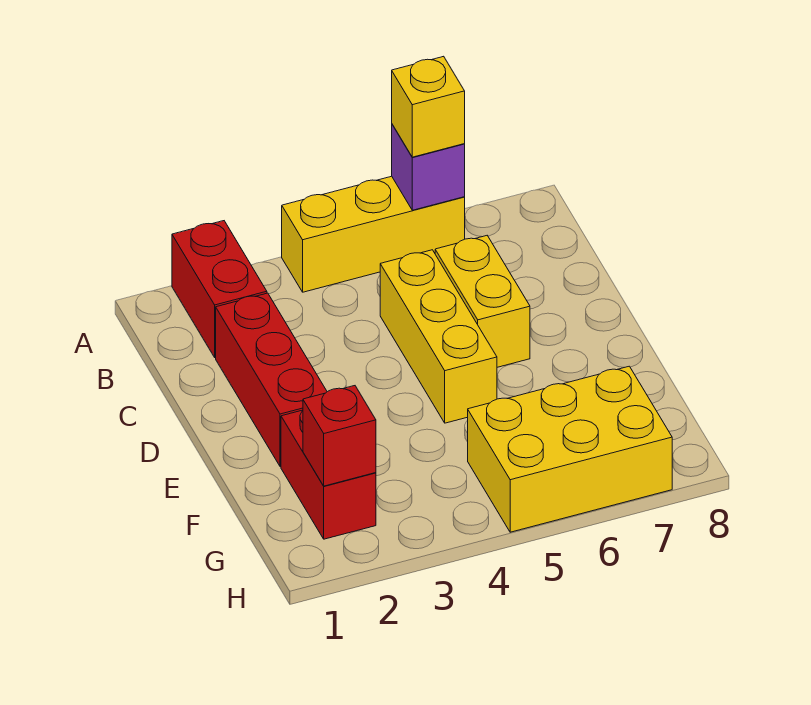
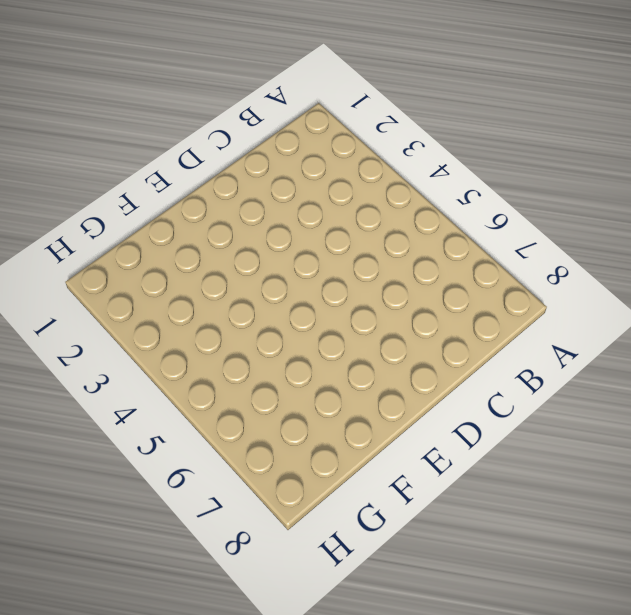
none -> red 1x2 brick [172,221,267,357]
none -> yellow 1x3 brick [282,176,465,292]

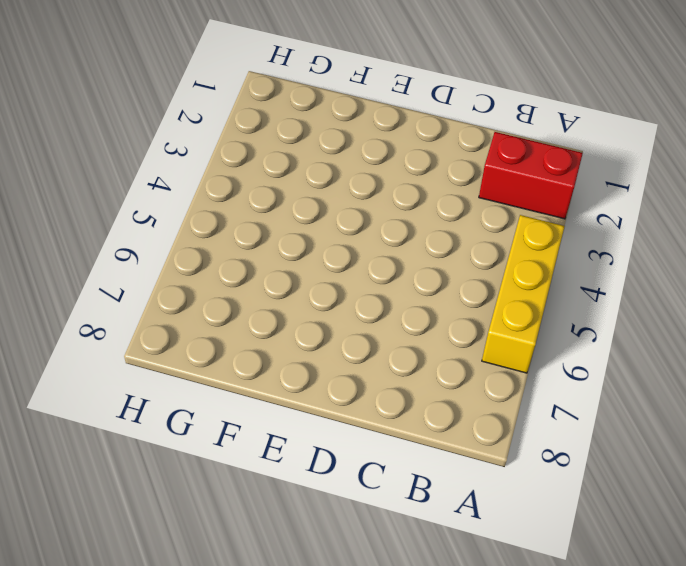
none -> red 1x3 brick [216,293,327,467]
none -> yellow 1x3 brick [380,250,497,423]

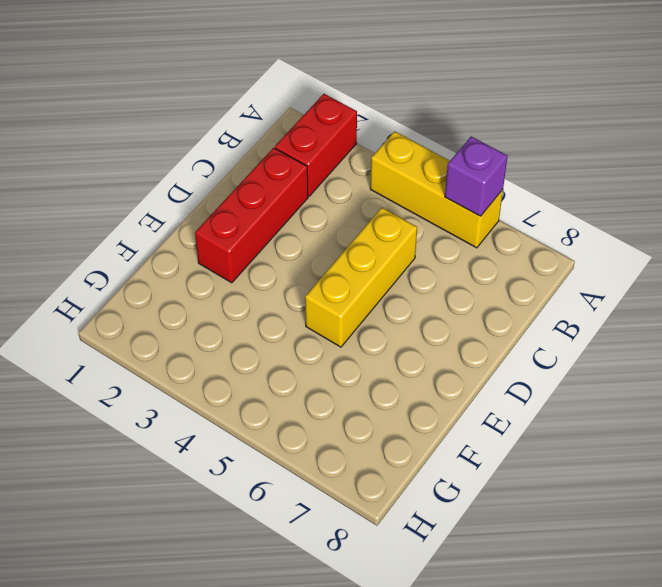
none -> yellow 1x2 brick [435,236,530,367]
none -> red 1x2 brick [281,410,376,539]

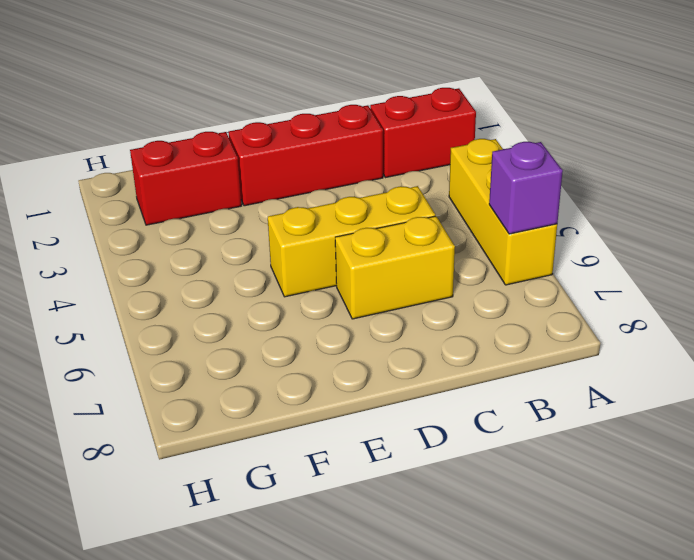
none -> yellow 2x3 brick [468,366,672,532]
none -> red 1x1 brick [303,386,376,486]

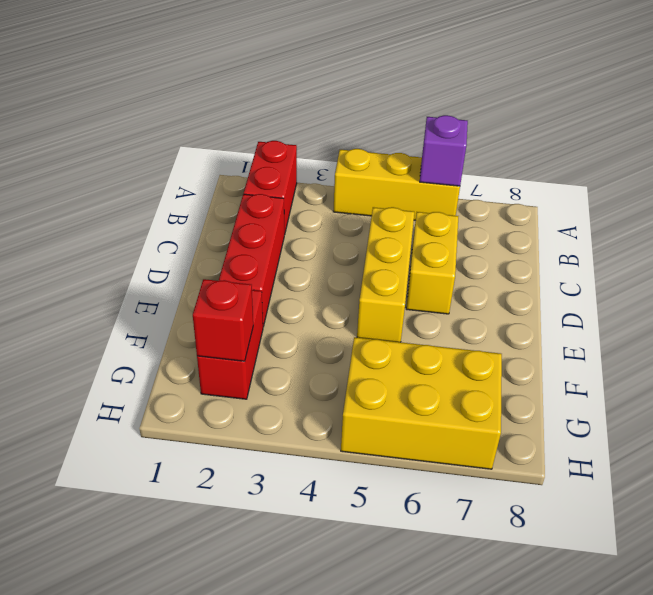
none -> yellow 1x1 brick [392,56,465,157]

